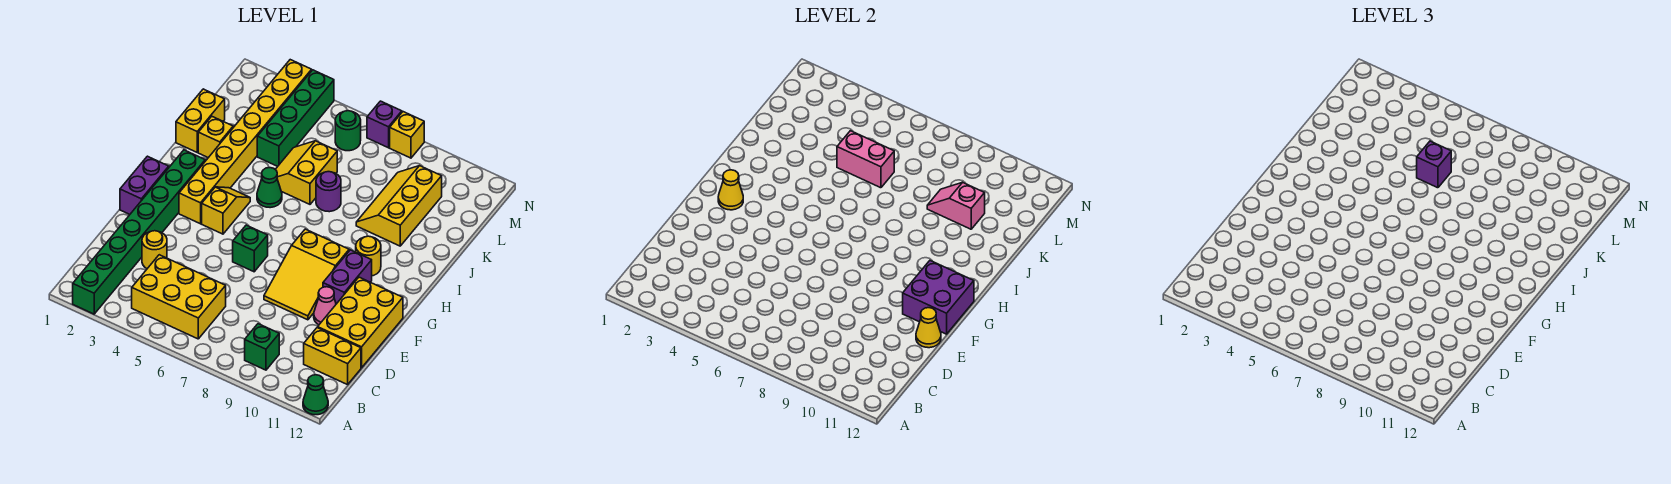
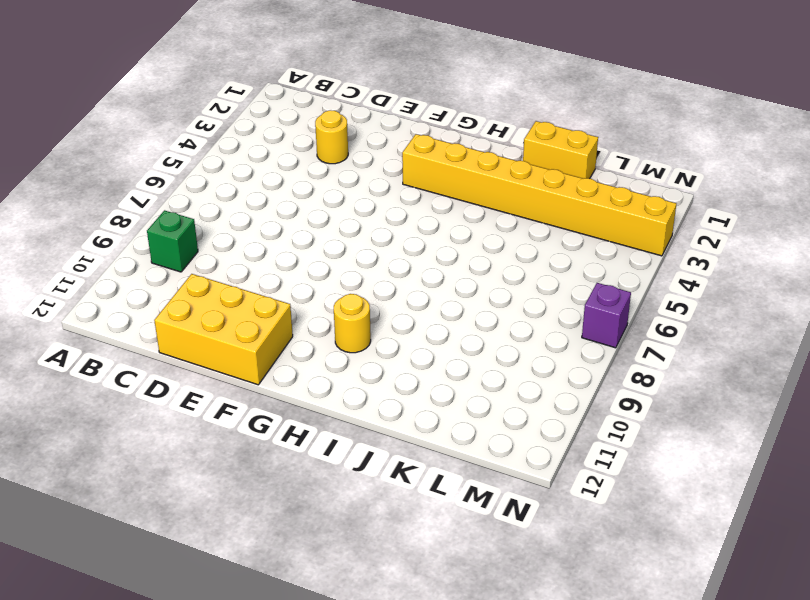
none -> green 1x8 brick [73,150,205,314]
none -> green 1x1 cone [303,375,328,415]
none -> yellow 2x3 brick [132,255,226,339]
none -> yellow 1x2 brick [304,328,361,385]

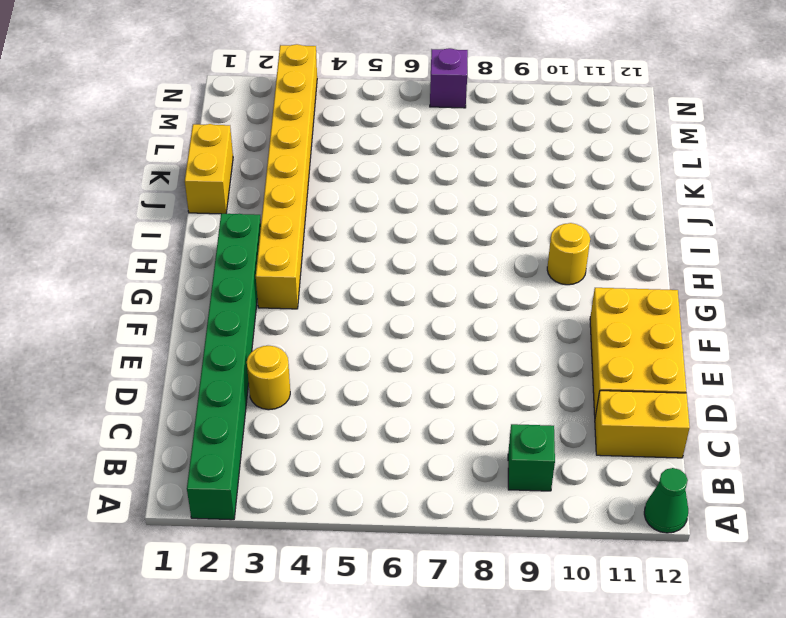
none -> yellow 2x3 brick [132,255,226,339]
none -> yellow 2x3 slope [264,229,349,320]
none -> pink 1x1 cone [314,287,336,325]
none -> purple 1x2 brick [120,156,169,214]

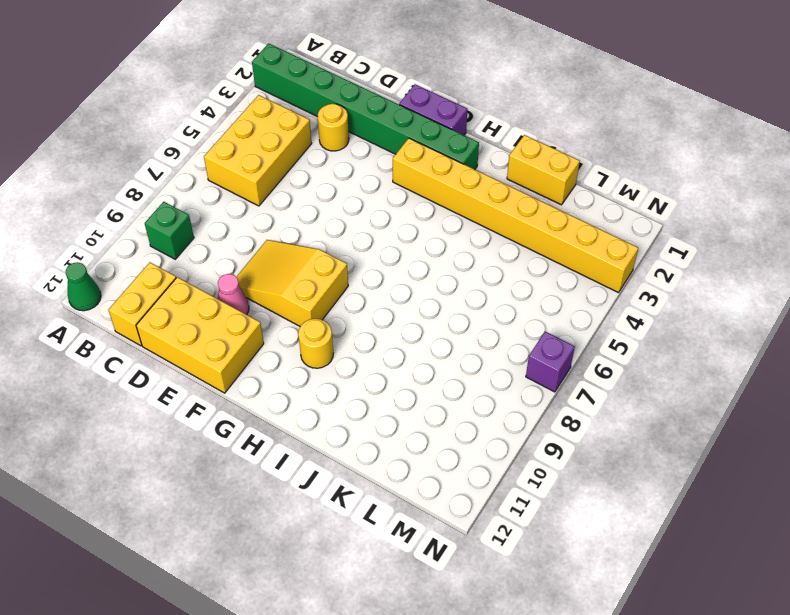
none -> green 1x1 brick [233,225,268,272]
none -> purple 1x2 brick [323,250,372,304]
none -> yellow 1x2 slope [202,187,250,234]
none -> green 1x1 cone [257,168,282,208]

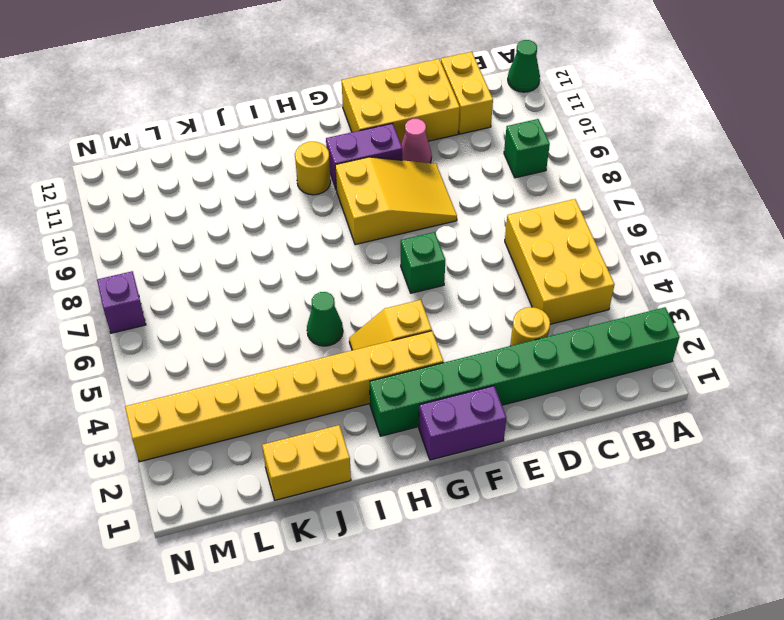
none -> yellow 1x1 brick [198,116,233,158]
none -> yellow 2x2 slope [275,141,337,204]
none -> purple 1x1 round brick [316,172,341,212]
none -> yellow 2x3 slope [356,166,442,246]

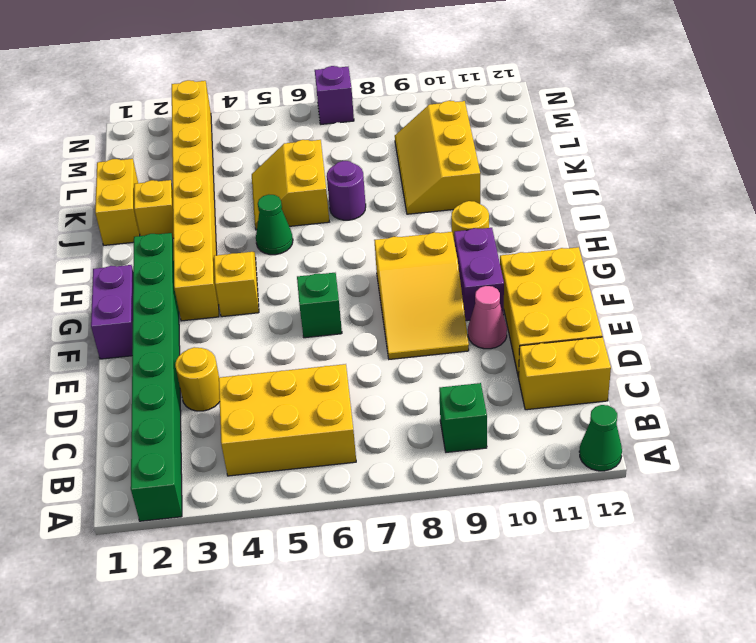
none -> green 1x4 brick [257,70,334,166]
none -> green 1x1 round brick [335,111,361,151]
none -> yellow 1x1 brick [390,112,424,158]
none -> yellow 1x1 cone [916,308,941,348]

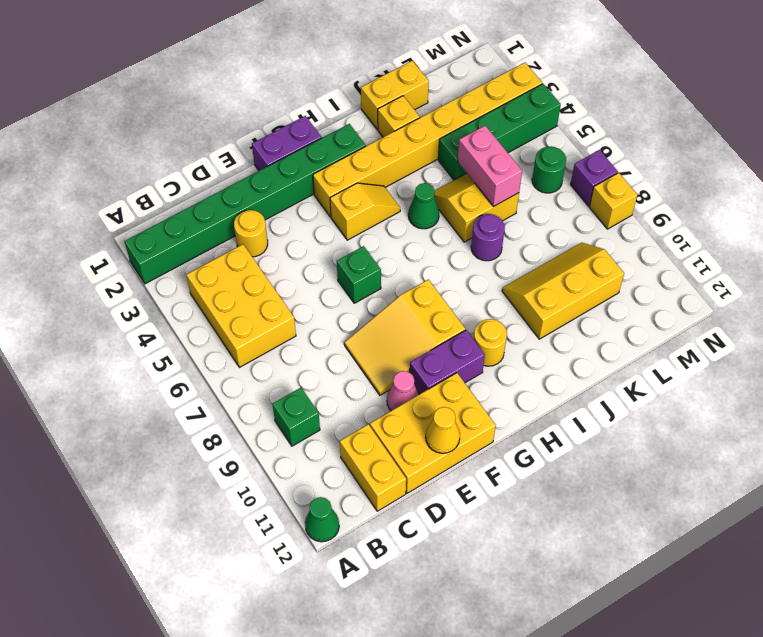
none -> purple 2x2 brick [903,261,974,334]
none -> yellow 1x1 cone [718,170,743,210]
none -> pink 1x2 slope [927,182,985,229]
none -> purple 1x1 brick [1417,141,1451,188]

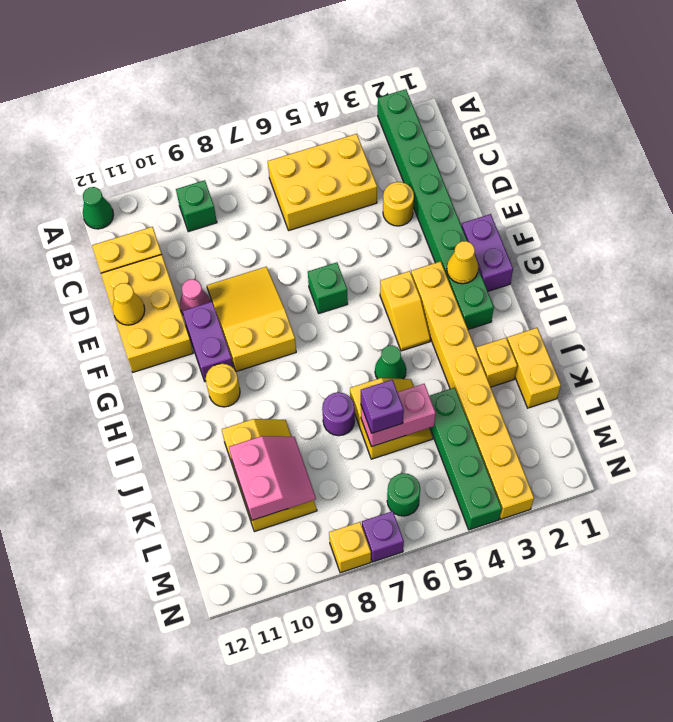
pink 2x2 slope [229,436,316,520] -> pink 1x2 slope [927,182,985,229]
none -> purple 2x2 brick [903,261,974,334]

